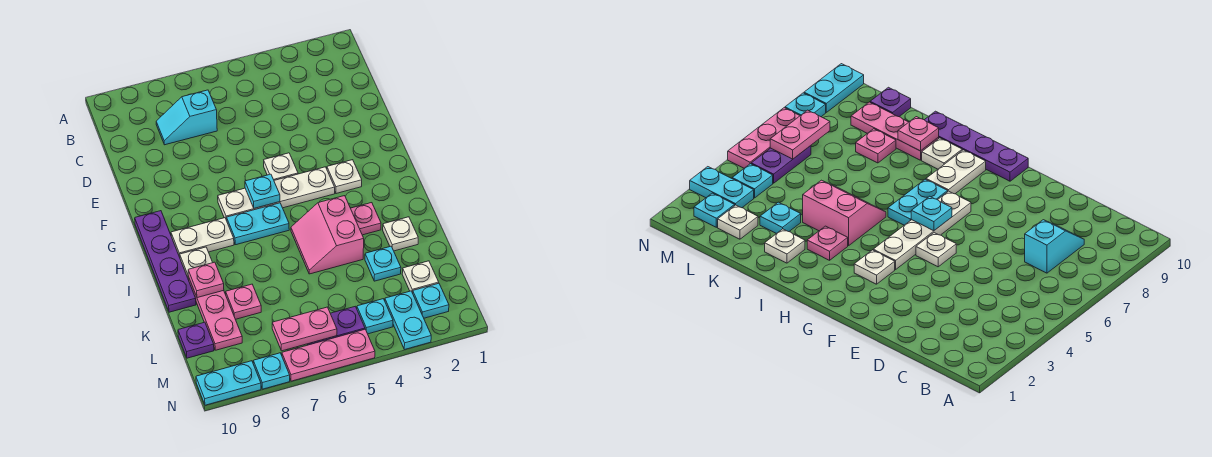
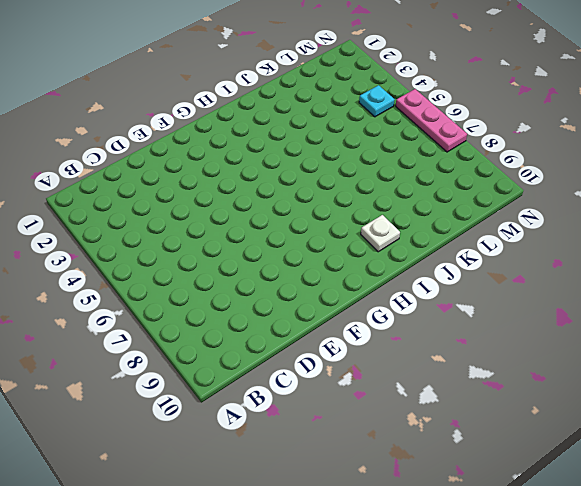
none -> cyan 1x2 slope [156,90,217,145]
none -> white 1x1 plate [264,153,298,180]
none -> white 1x1 plate [327,160,362,194]

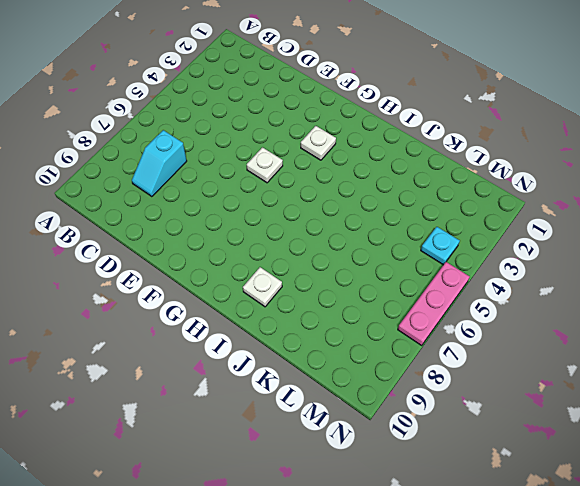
none -> white 1x4 plate [218,167,335,220]
none -> purple 1x4 plate [135,211,196,312]
none -> cyan 1x2 plate [227,203,289,245]

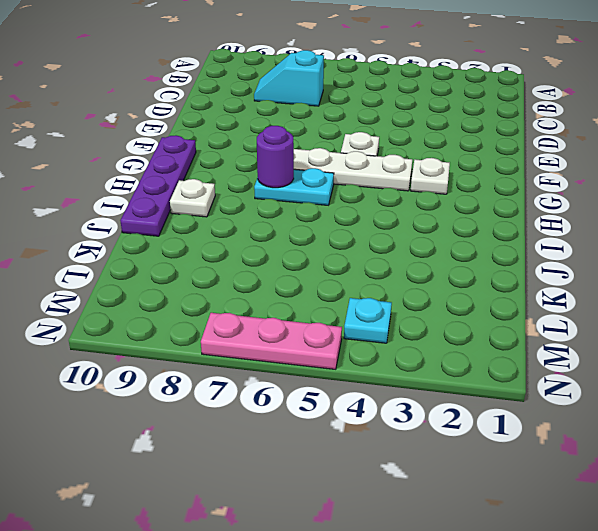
purple 1x1 round brick [257,126,294,188] -> none
none -> white 1x2 plate [171,218,234,257]
none -> pink 1x1 plate [351,203,381,235]
none -> pink 2x2 slope [291,196,364,274]

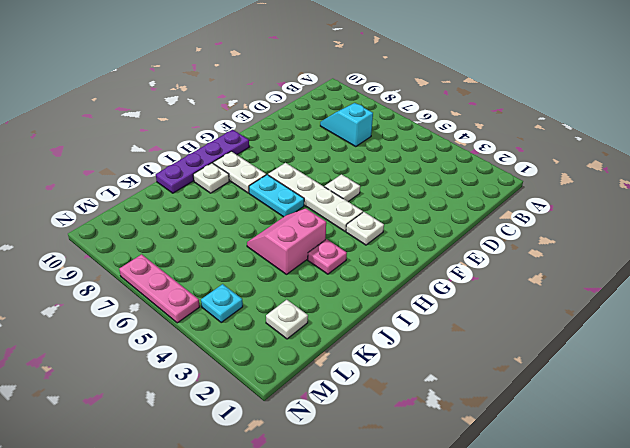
none -> white 1x1 plate [383,217,418,251]
none -> pink 1x3 plate [189,279,242,350]
none -> cyan 1x1 plate [365,246,401,281]

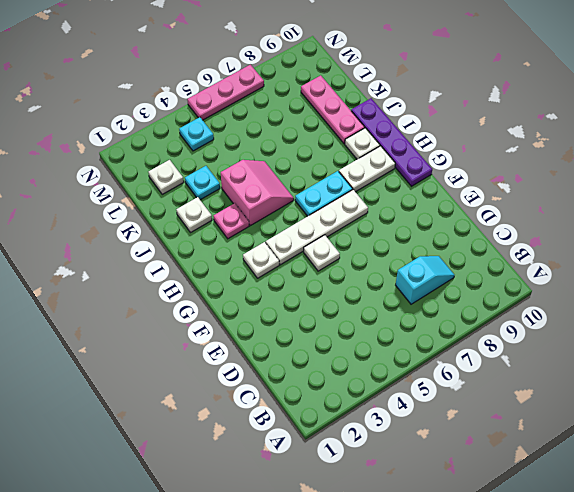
none -> pink 1x1 plate [226,284,261,319]
none -> purple 1x1 plate [178,322,214,358]
none -> cyan 1x1 plate [413,283,449,318]

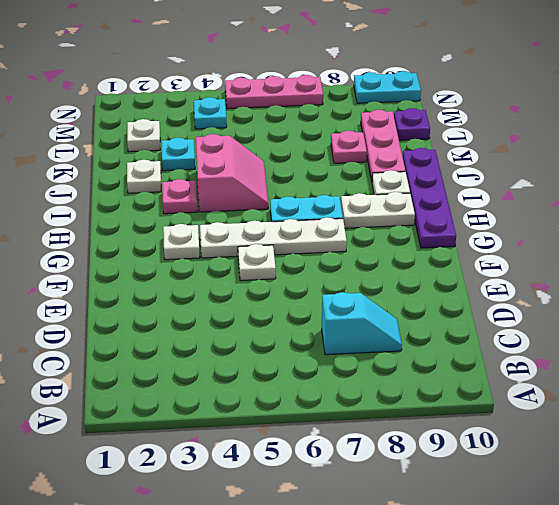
none -> cyan 1x1 plate [413,283,449,318]
none -> cyan 1x2 plate [385,291,431,350]
none -> purple 1x2 plate [308,306,365,345]

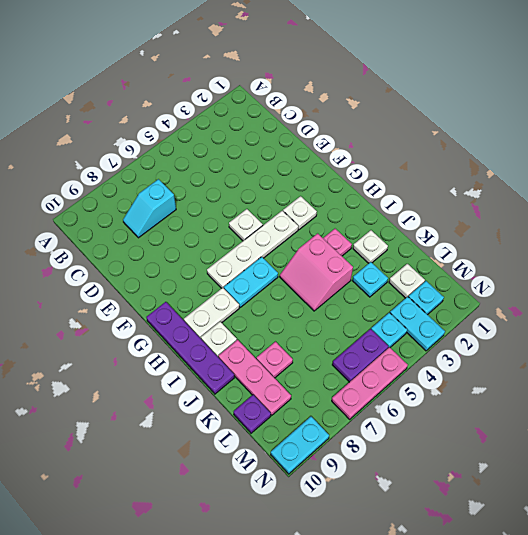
none -> cyan 1x1 plate [253,353,290,389]
none -> cyan 1x1 plate [245,174,280,208]
none -> pink 1x1 plate [188,262,224,298]

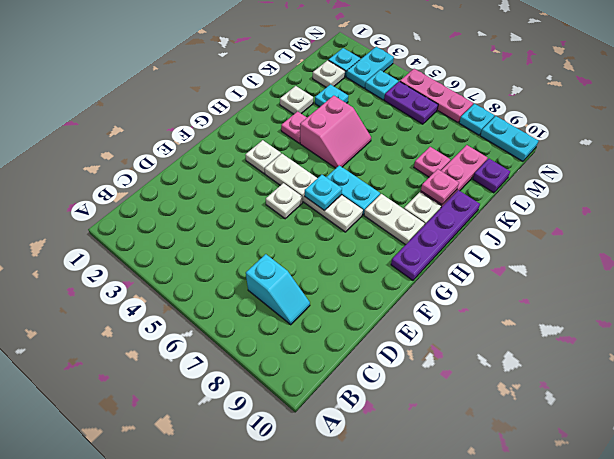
none -> pink 1x2 plate [272,307,337,351]

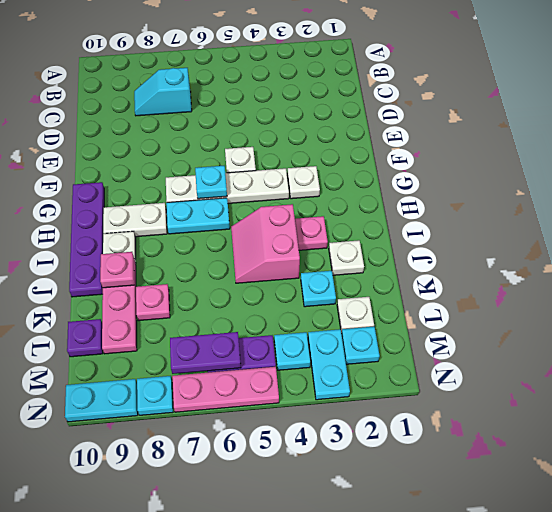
purple 1x2 plate [170,332,241,374] -> pink 1x2 plate [272,307,337,351]

